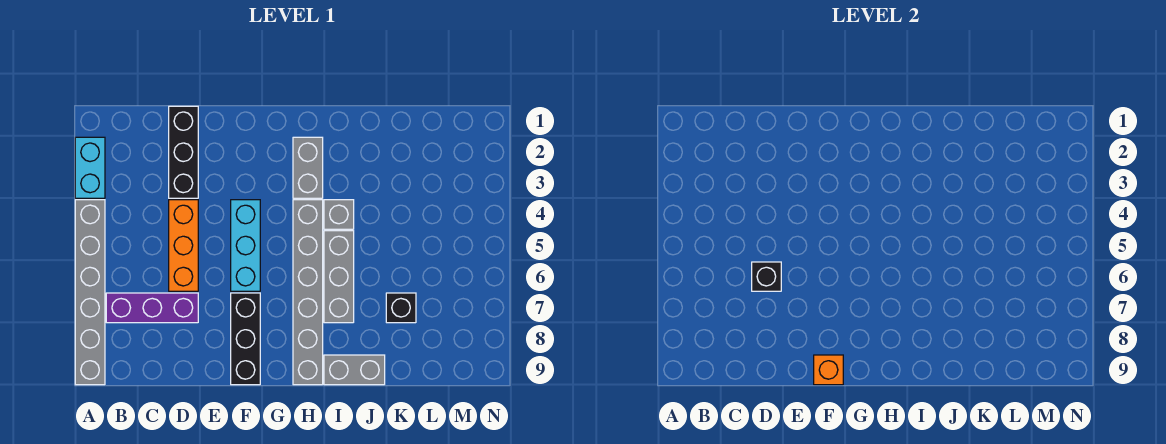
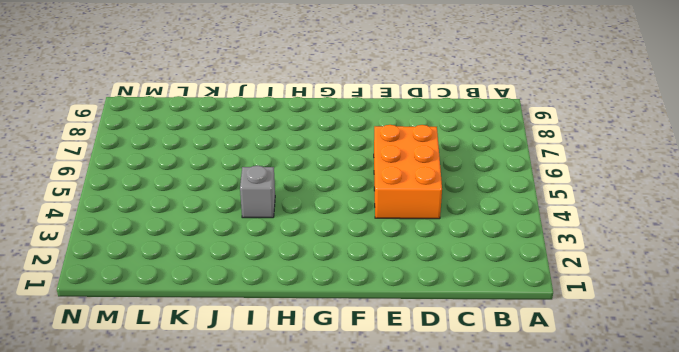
orange 2x3 brick [374,125,442,219] -> orange 1x3 brick [169,200,198,291]
none -> cyan 1x2 brick [75,137,105,198]
none -> grey 1x6 brick [75,200,105,385]
none -> purple 1x3 brick [106,293,198,323]

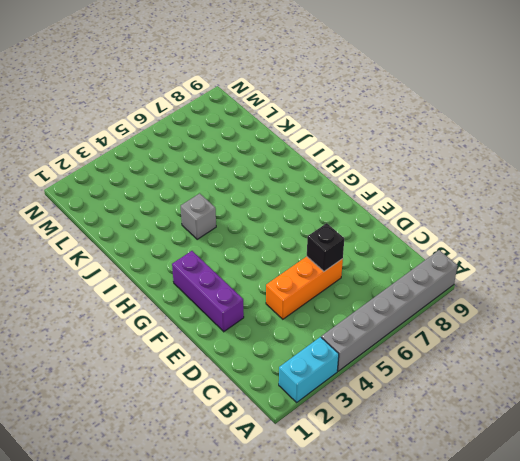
purple 1x3 brick [172,251,244,332] -> purple 1x3 brick moved to [106,293,198,323]
none -> black 1x3 brick [169,106,198,198]
none -> cyan 1x3 brick [231,200,260,291]
none -> black 1x3 brick [231,293,260,385]

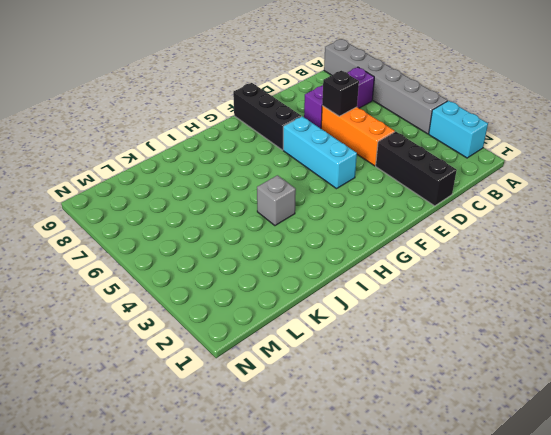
none -> grey 1x2 brick [293,137,323,198]
none -> grey 1x6 brick [293,200,323,385]
none -> grey 1x3 brick [324,231,354,323]

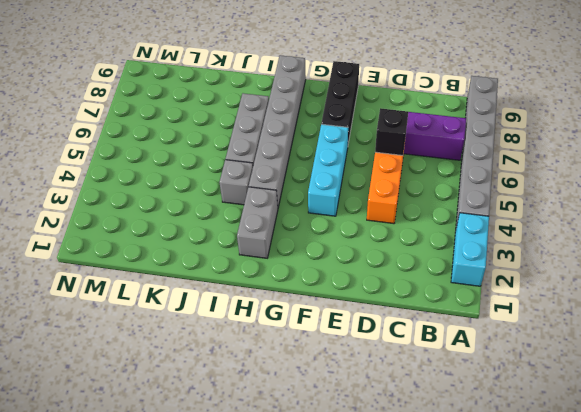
none -> black 1x3 brick [169,106,198,198]
none -> grey 1x2 brick [324,355,385,385]
none -> black 1x1 brick [386,293,416,323]

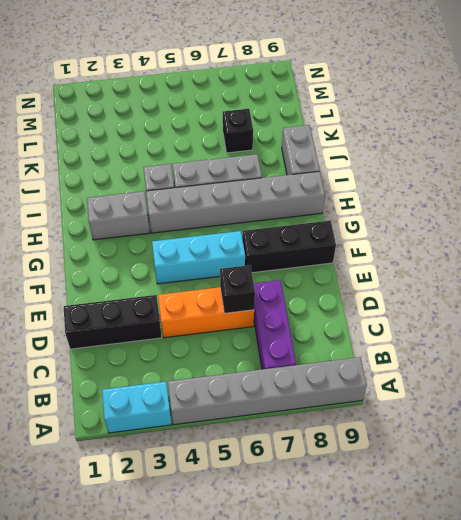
none -> orange 1x1 brick [814,355,843,385]

